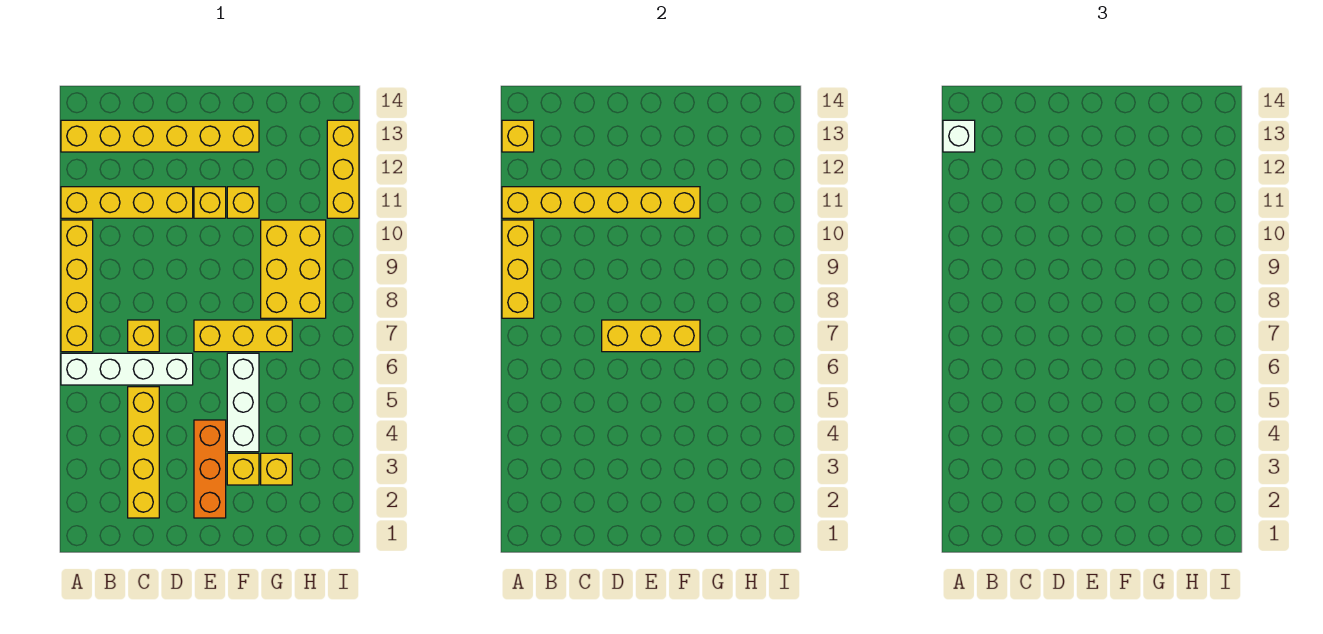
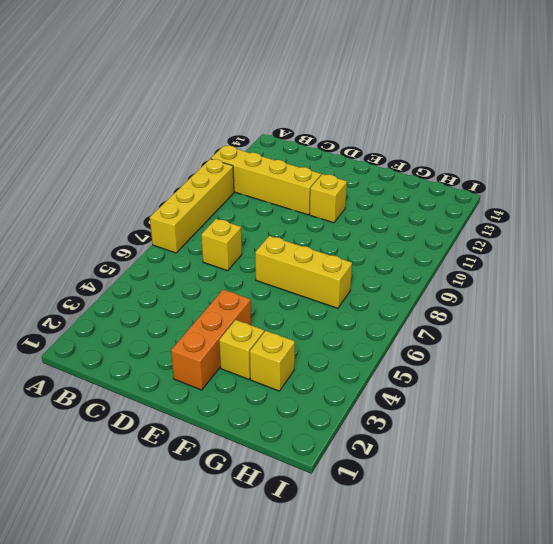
none -> white 1x4 brick [61,353,193,385]
none -> yellow 1x6 brick [61,120,259,152]
none -> yellow 1x4 brick [128,387,159,518]

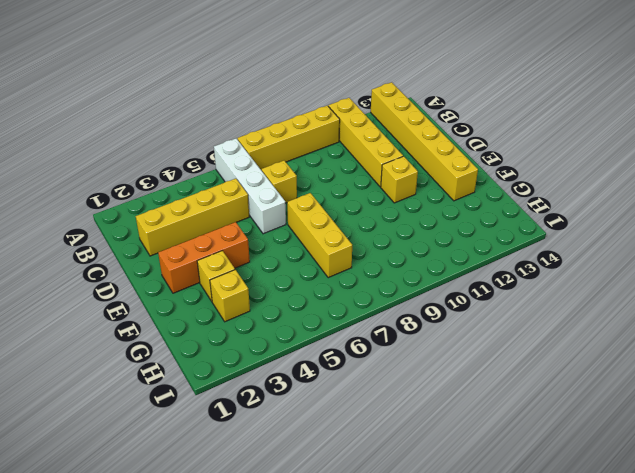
none -> white 1x3 brick [227,353,259,452]
none -> yellow 1x1 brick [227,187,259,218]
none -> yellow 2x3 brick [261,220,326,318]

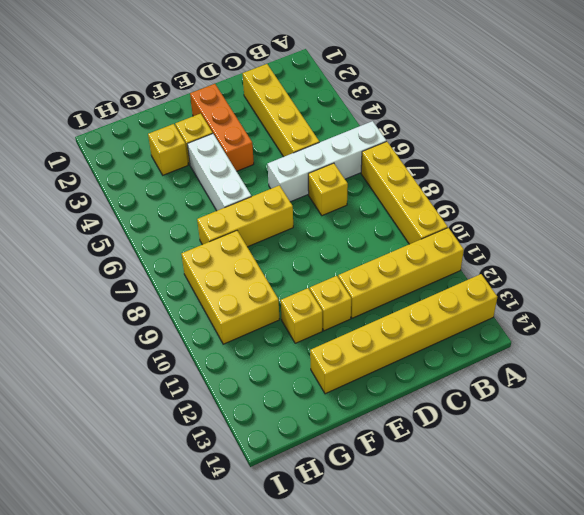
none -> yellow 1x3 brick [327,120,359,218]
none -> yellow 1x3 brick [502,220,534,318]
none -> yellow 1x6 brick [502,187,700,218]

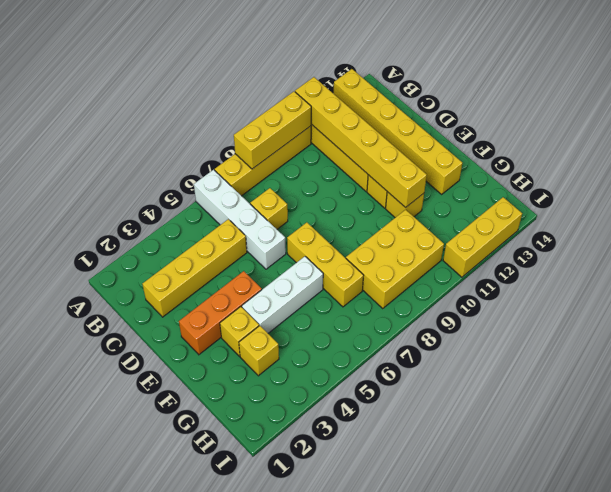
none -> yellow 1x1 brick [502,120,534,152]
none -> yellow 1x3 brick [602,320,700,352]
none -> white 1x1 brick [943,120,975,152]

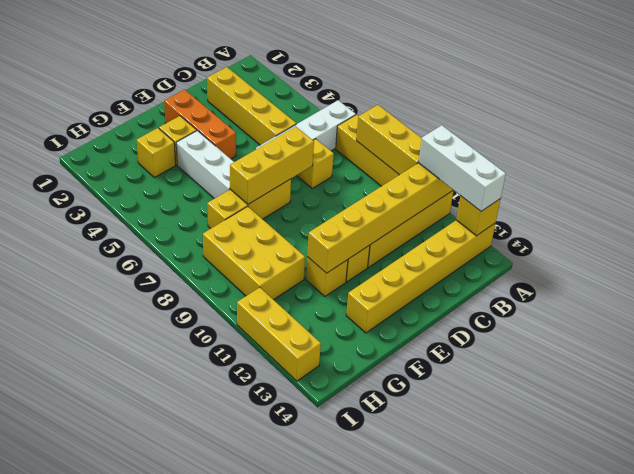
white 1x3 brick [418,125,506,211] -> white 1x1 brick [943,120,975,152]

